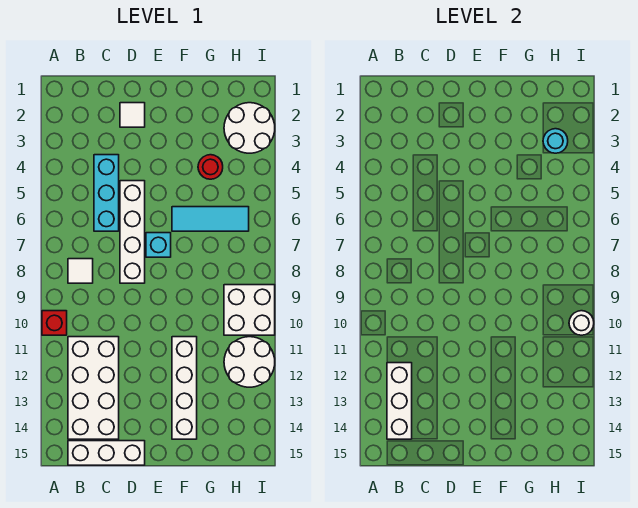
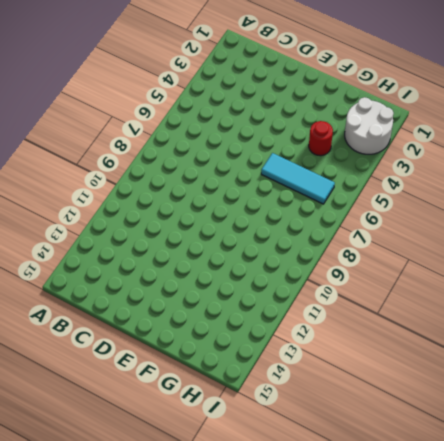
none -> red 1x1 brick [42,311,67,335]
none -> white 1x1 tile [68,259,93,283]
none -> white 2x4 brick [68,337,119,439]

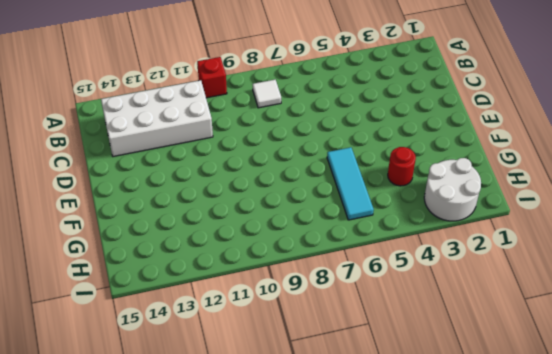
none -> white 1x3 brick [68,441,145,465]
none -> cyan 1x3 brick [94,155,119,231]
none -> white 1x1 tile [120,103,145,127]

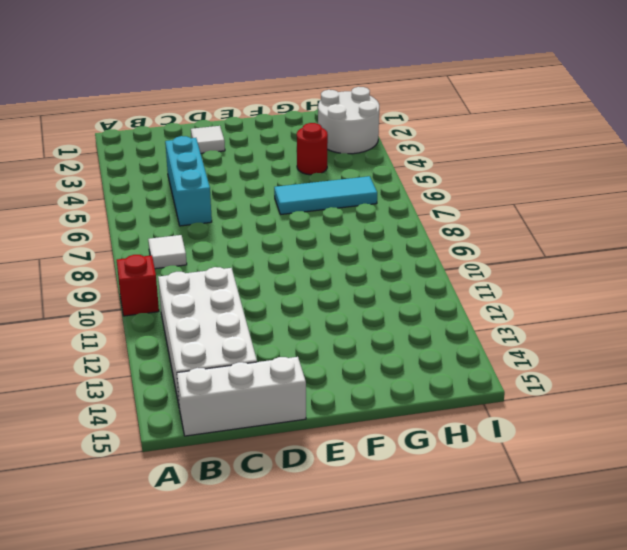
none -> white 1x4 brick [120,181,145,283]
none -> cyan 1x1 brick [146,233,171,257]
none -> white 1x4 brick [172,337,197,439]

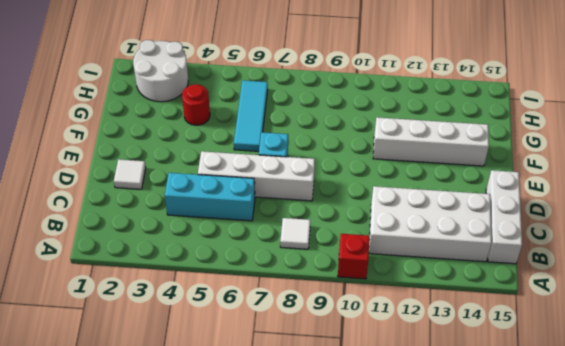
none -> white 2x2 brick [224,285,275,335]
none -> white 2x2 round brick [224,337,275,387]
none -> white 1x3 brick [387,363,412,439]

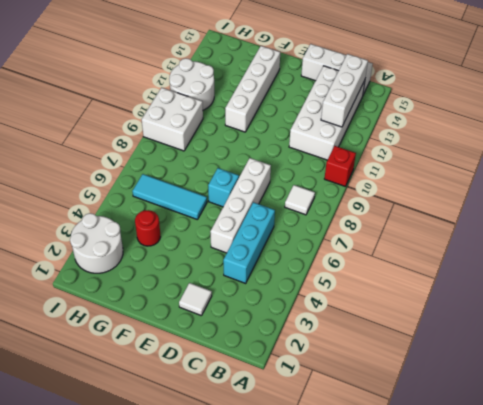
none -> cyan 1x1 round brick [543,129,568,153]
none -> white 1x1 round brick [569,311,594,335]

